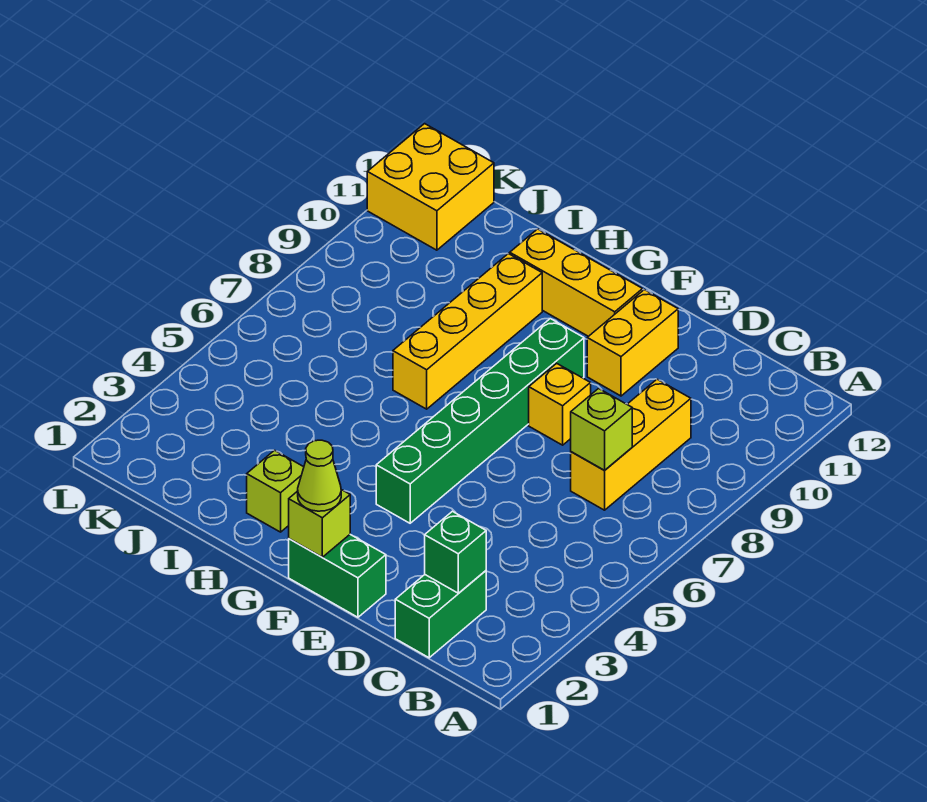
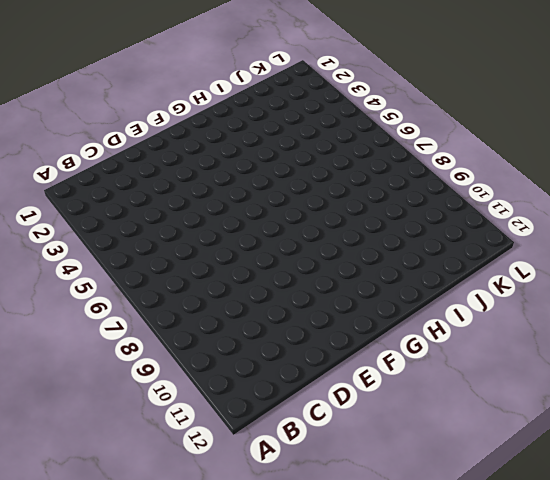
none -> green 1x2 brick [395,571,486,658]
none -> yellow 1x3 brick [571,379,691,510]
none -> green 1x2 brick [289,535,386,617]

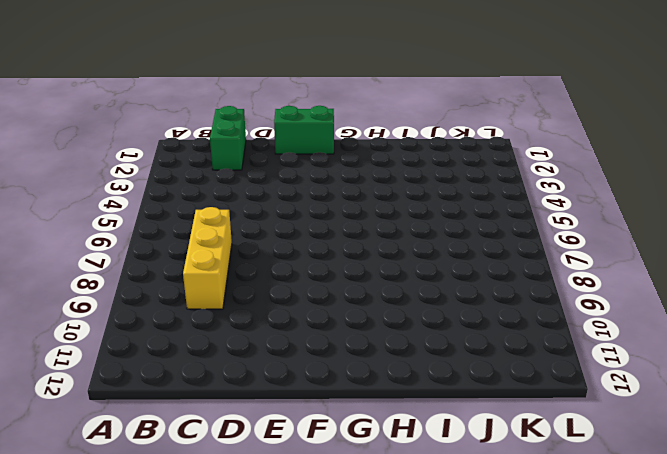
none -> yellow 1x1 brick [529,363,591,445]
none -> yellow 1x2 brick [587,290,678,396]
none -> green 1x6 brick [376,319,584,523]

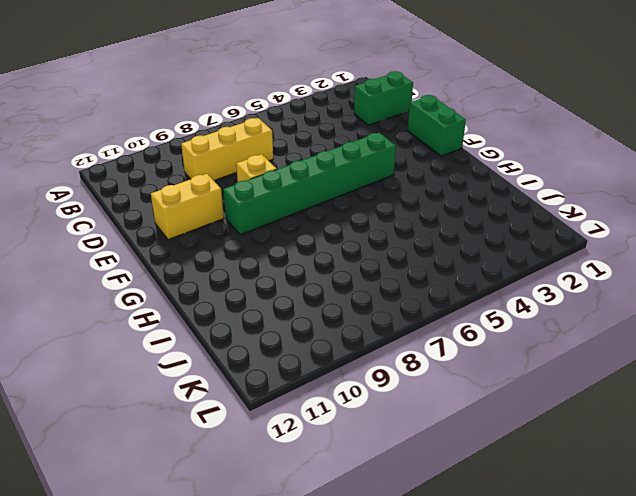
none -> yellow 1x3 brick [510,229,643,336]
none -> lime 1x1 brick [247,450,304,532]
none -> yellow 1x4 brick [393,254,542,409]

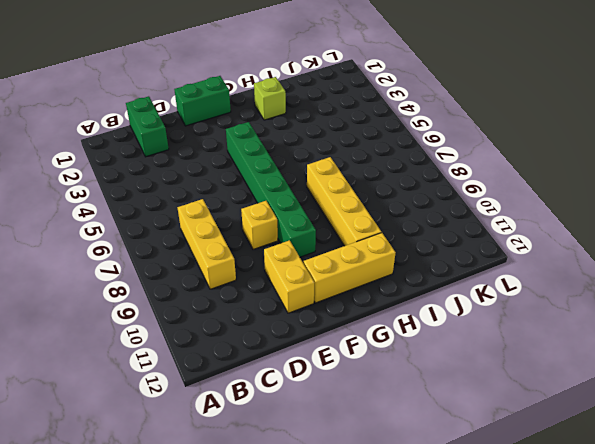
none -> yellow 2x2 brick [367,124,494,250]
none -> green 1x1 brick [425,511,486,593]
none -> lime 1x1 brick [571,389,632,470]

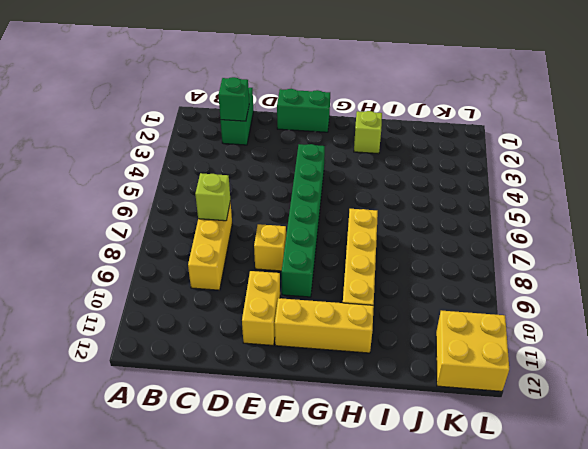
none -> lime 1x1 brick [289,490,350,557]
none -> lime 1x1 cone [298,440,341,511]

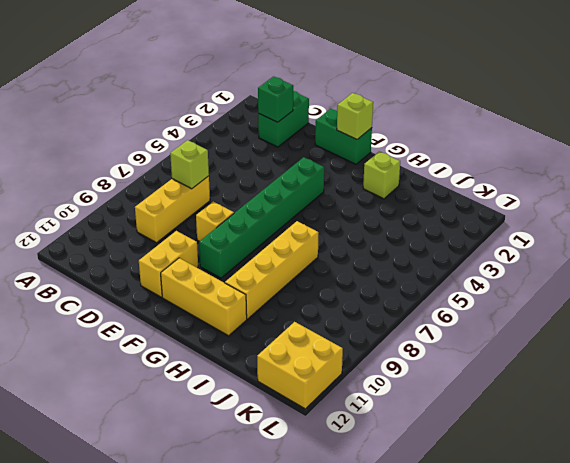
none -> lime 1x1 cone [298,440,341,511]

